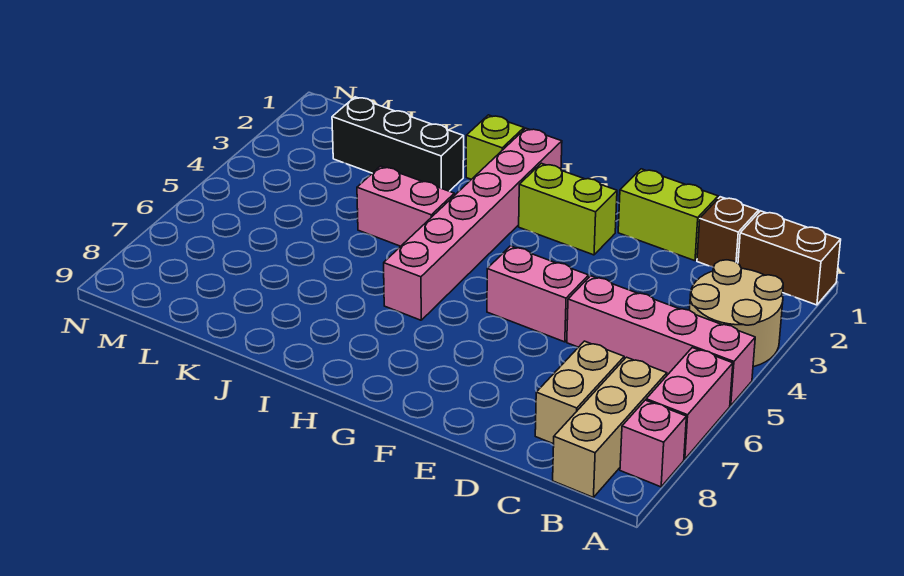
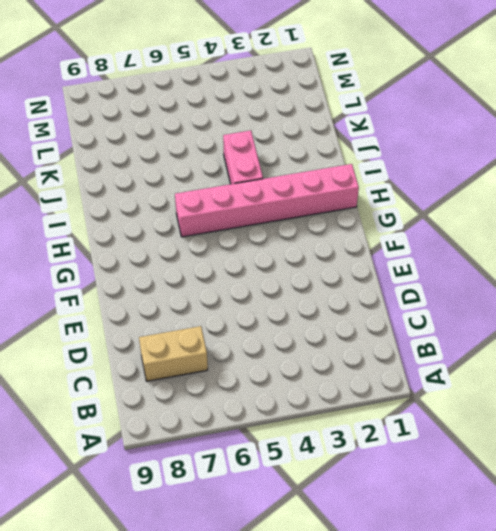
none -> brown 1x2 brick [738,211,841,305]
none -> tan 2x2 round brick [690,260,783,367]
none -> pink 1x4 brick [567,276,755,406]

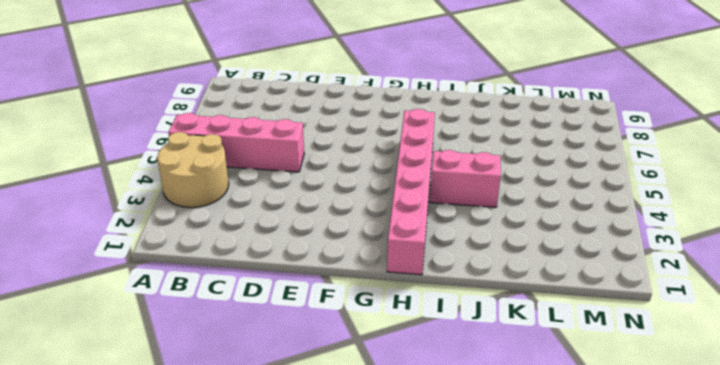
none -> brown 1x2 brick [738,211,841,305]
none -> pink 1x2 brick [646,348,733,459]
none -> pink 1x1 brick [620,400,686,487]

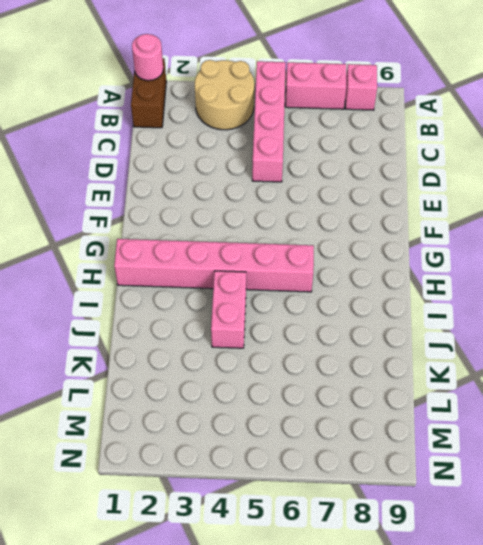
pink 1x1 round brick [132,34,163,81] -> none
none -> tan 1x3 brick [553,357,667,497]
none -> brown 1x1 brick [697,197,758,267]
none -> tan 1x2 brick [535,341,624,444]

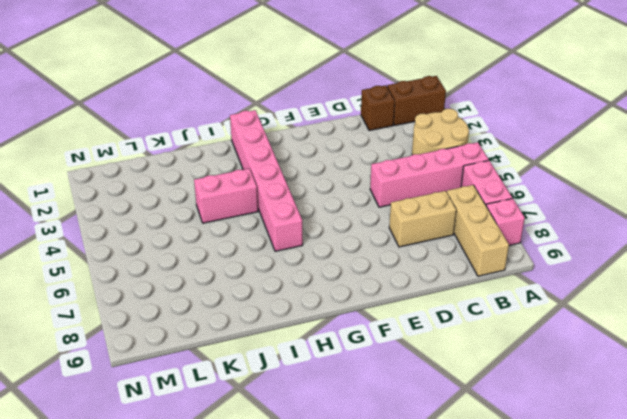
tan 1x2 brick [389,191,456,247] -> tan 1x2 brick turned to [535,341,624,444]
none -> lime 1x2 brick [618,169,718,261]
none -> pink 1x2 brick [487,246,589,342]
none -> lime 1x2 brick [519,163,617,255]

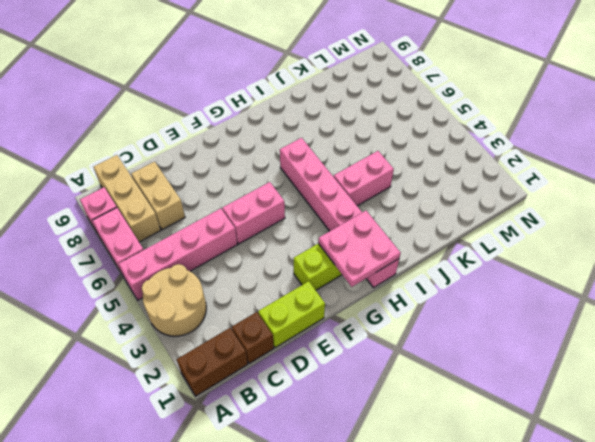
pink 2x2 plate [318,211,401,287] -> none
none -> lime 1x1 brick [466,115,524,179]
none -> black 1x3 brick [332,97,464,191]

